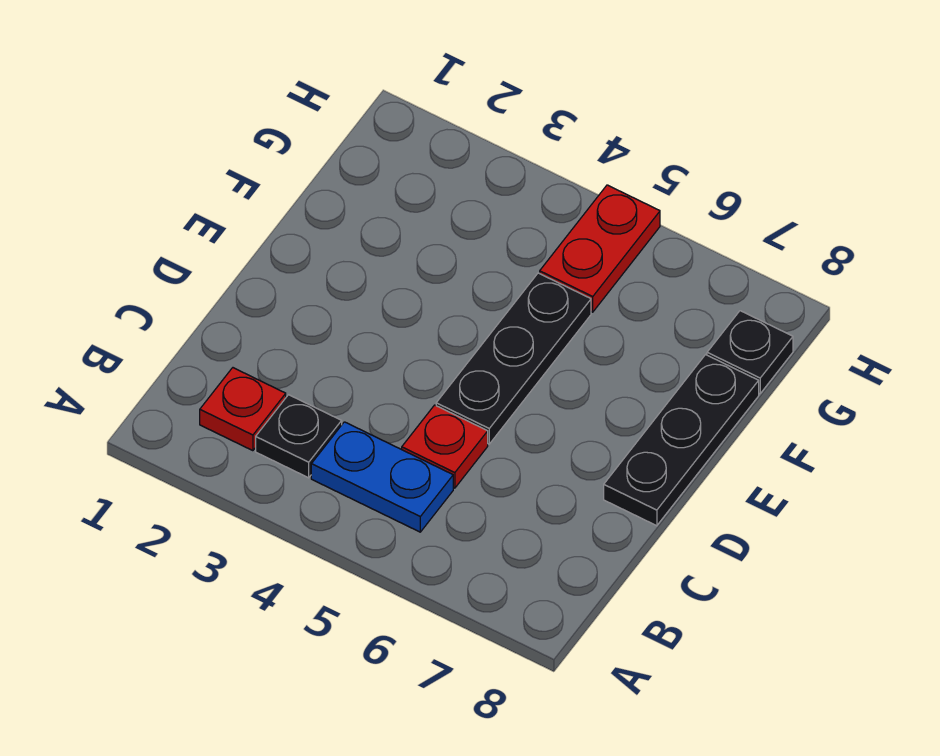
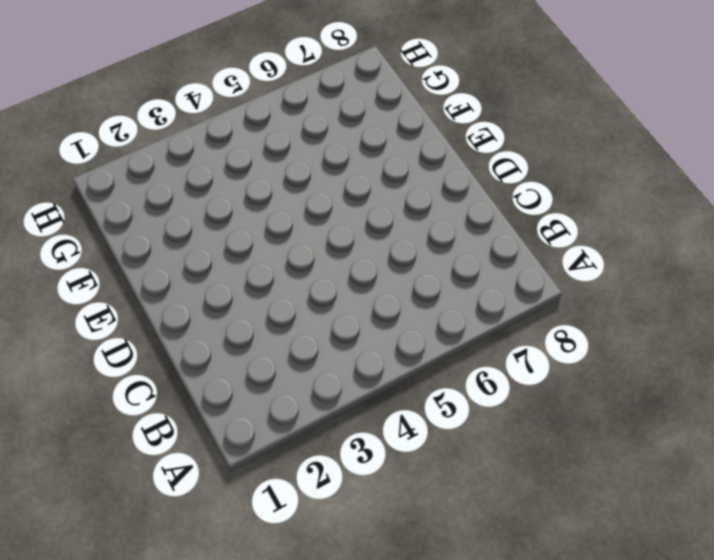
none -> red 1x1 plate [200,368,286,451]
none -> black 1x1 plate [256,395,342,478]

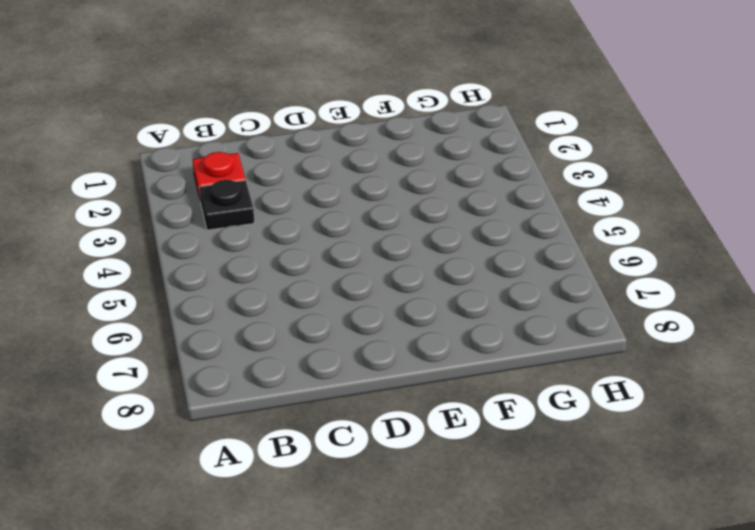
none -> blue 1x2 plate [311,422,453,532]
none -> red 1x1 plate [402,405,488,488]

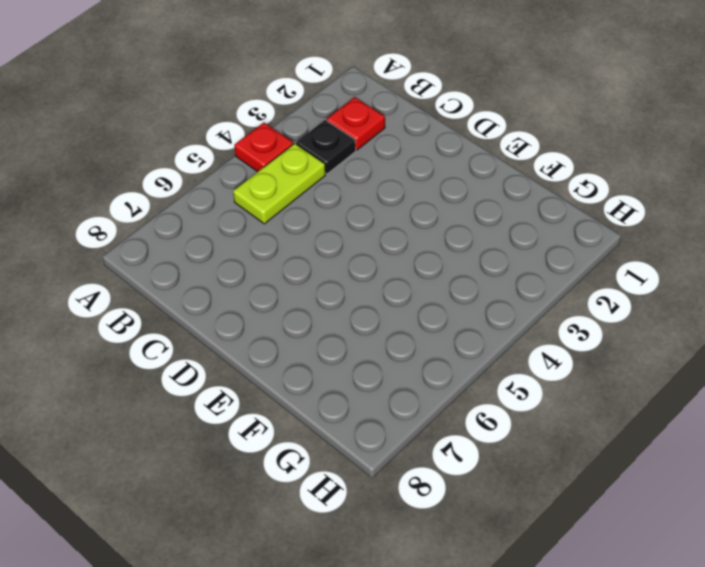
red 1x1 plate [234,123,293,172] -> red 1x1 plate moved to [402,405,488,488]
lime 1x2 plate [233,143,325,224] -> blue 1x2 plate [311,422,453,532]
none -> black 1x3 plate [436,273,591,444]
none -> black 1x3 plate [604,355,759,526]

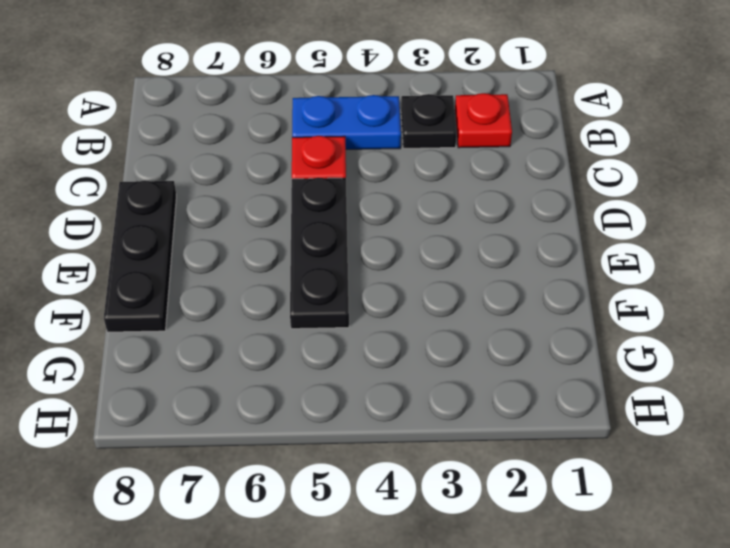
none -> red 1x2 plate [540,185,660,312]
none -> black 1x1 plate [707,311,793,393]

